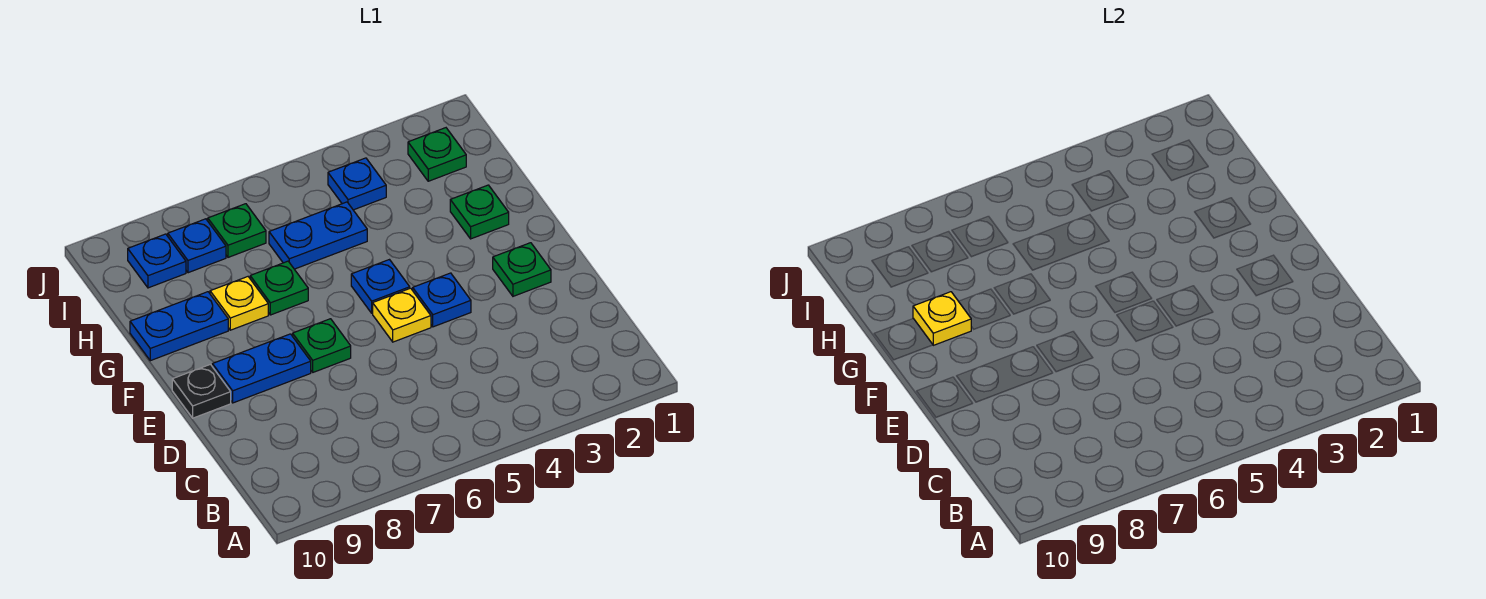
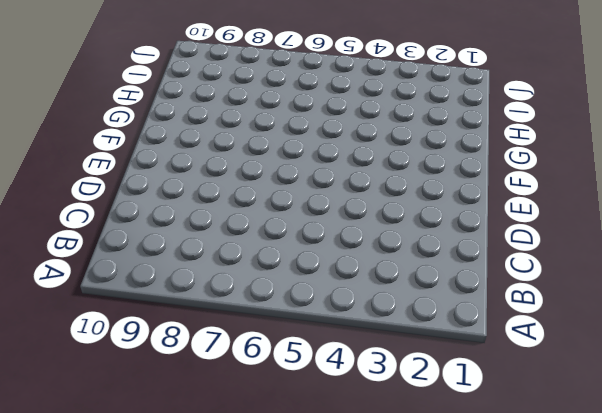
none -> green 1x1 plate [493,243,551,296]
none -> blue 1x1 plate [413,273,471,327]
none -> yellow 1x1 plate [373,288,431,342]

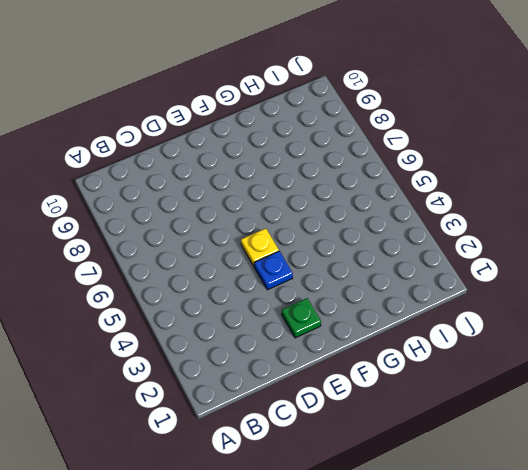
none -> green 1x1 plate [293,319,351,372]
none -> blue 1x2 plate [212,334,311,403]
none -> black 1x1 plate [172,364,231,418]

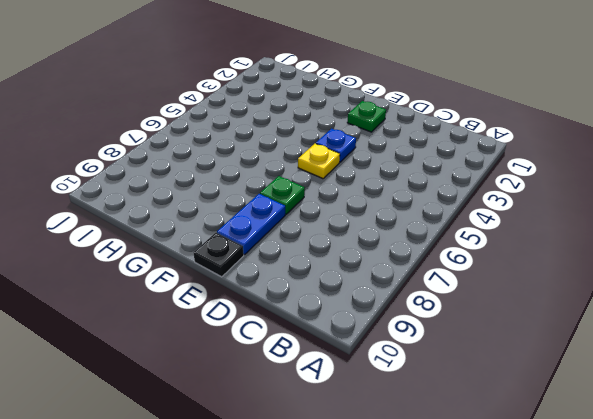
none -> blue 1x1 plate [351,260,410,313]
none -> green 1x1 plate [450,185,509,239]
none -> green 1x1 plate [250,261,308,315]

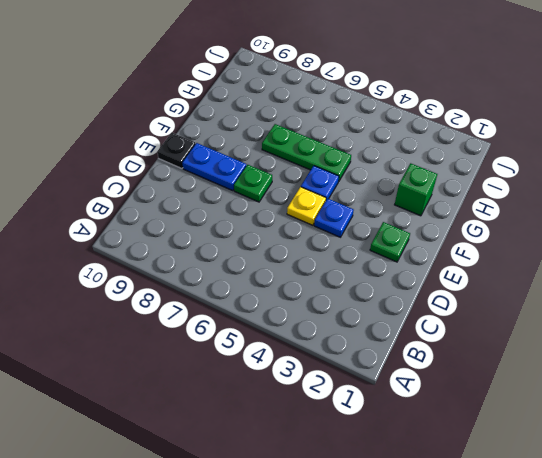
green 1x1 brick [395,163,437,216] -> green 1x1 plate [450,185,509,239]
green 1x3 plate [262,124,351,182] -> green 1x1 plate [250,261,308,315]
none -> yellow 1x1 plate [210,277,268,330]
none -> blue 1x2 plate [130,292,228,361]
none -> blue 1x2 plate [269,202,367,269]

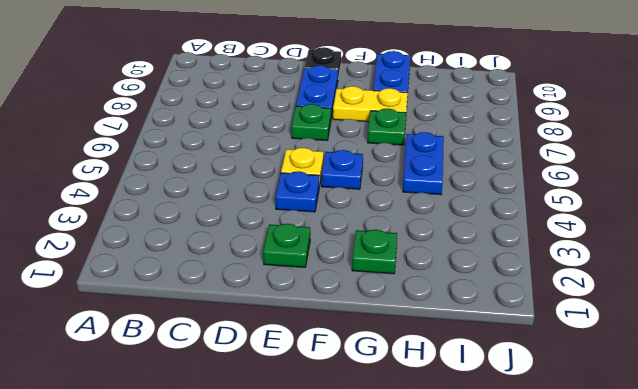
yellow 1x2 plate [333,86,408,122] -> yellow 1x1 plate [210,277,268,330]
none -> green 1x1 plate [408,128,466,181]
none -> blue 1x1 plate [328,158,386,210]
none -> green 1x1 plate [208,204,266,257]

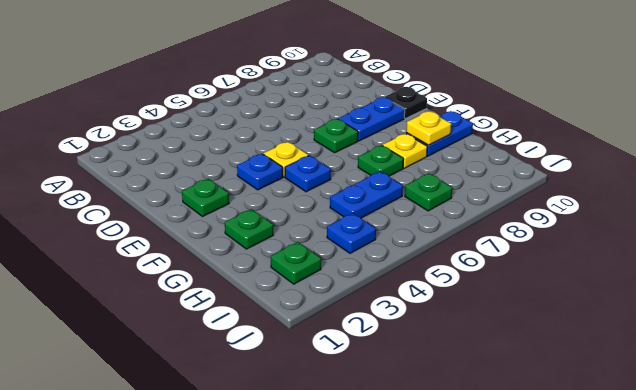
none -> blue 1x1 plate [168,219,226,273]
none -> blue 1x1 plate [128,234,186,288]

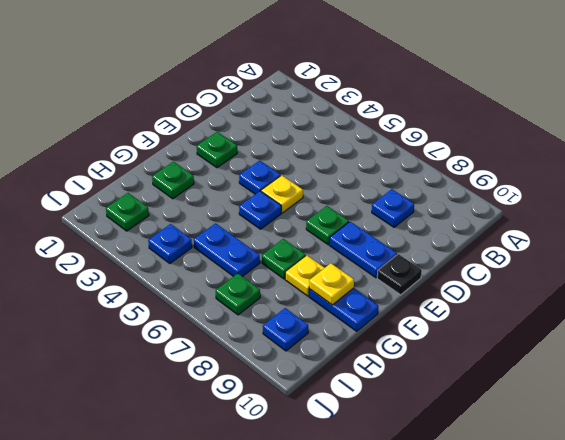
blue 1x1 plate [372,189,414,227] -> blue 1x1 plate moved to [168,219,226,273]

